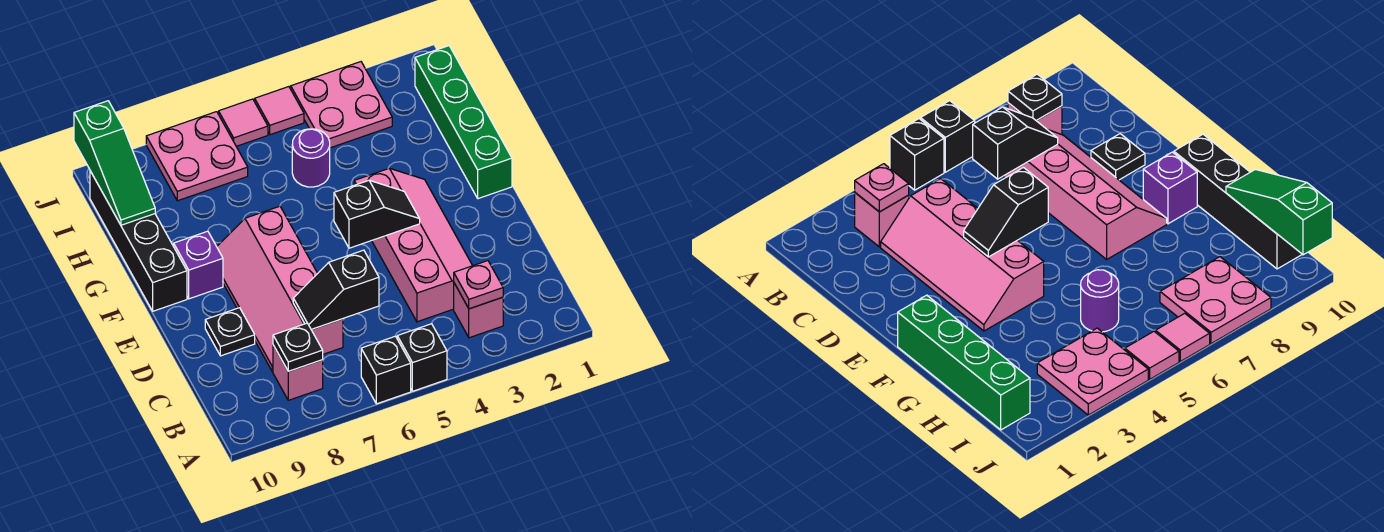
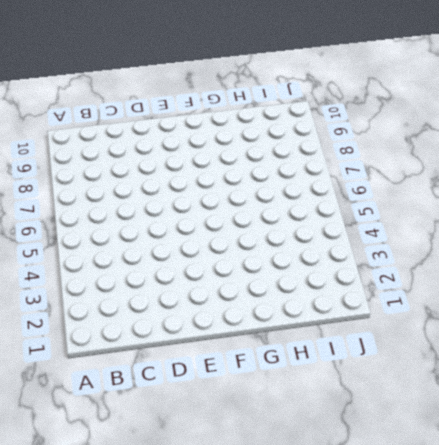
none -> black 1x1 brick [397,324,447,391]
none -> black 1x1 brick [361,336,411,404]
none -> pink 1x1 brick [454,283,503,338]

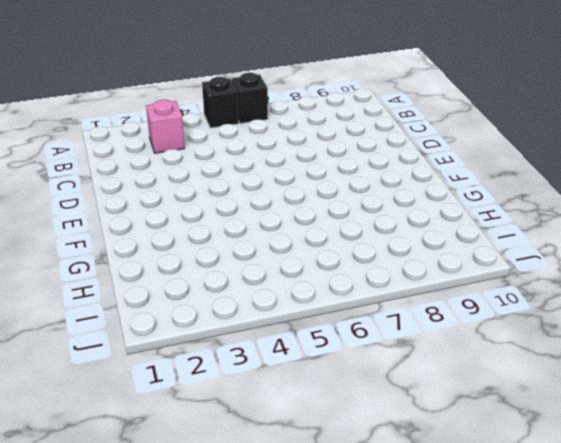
none -> pink 1x1 brick [273,345,323,400]
none -> pink 2x4 slope [354,168,473,322]
none -> pink 2x4 slope [217,206,343,372]

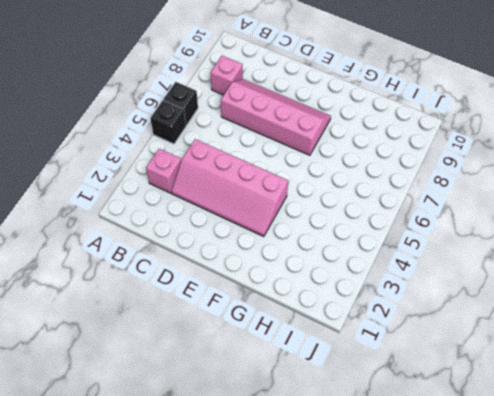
none -> black 1x1 plate [205,308,255,356]
none -> green 1x4 brick [415,46,512,199]
none -> purple 1x1 brick [174,231,223,299]

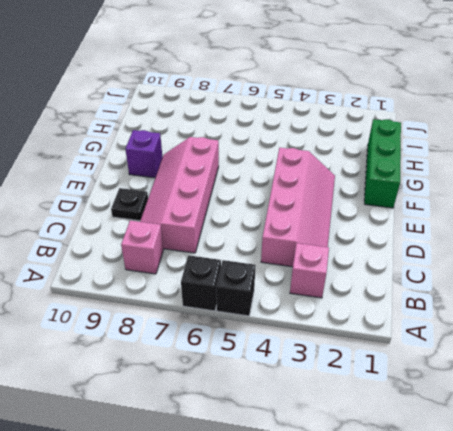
green 1x3 brick [364,119,401,208] -> green 1x4 brick [415,46,512,199]
none -> black 1x4 brick [90,171,187,311]
none -> purple 1x1 round brick [292,129,330,187]
none -> pink 2x2 plate [291,62,392,148]

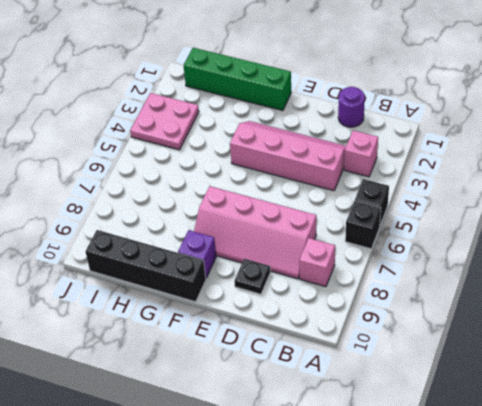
purple 1x1 round brick [338,87,365,127] -> purple 1x1 round brick moved to [292,129,330,187]
none -> pink 2x2 plate [146,112,248,201]
none -> pink 1x1 tile [255,87,304,135]
none -> pink 1x1 tile [219,99,268,146]

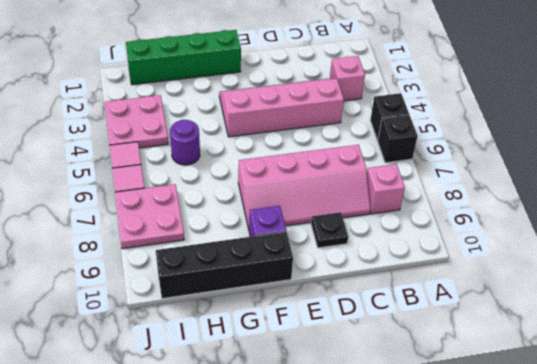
none -> pink 1x1 plate [454,261,503,309]
none -> black 1x1 plate [273,323,323,371]
none -> black 1x2 slope [293,250,379,330]

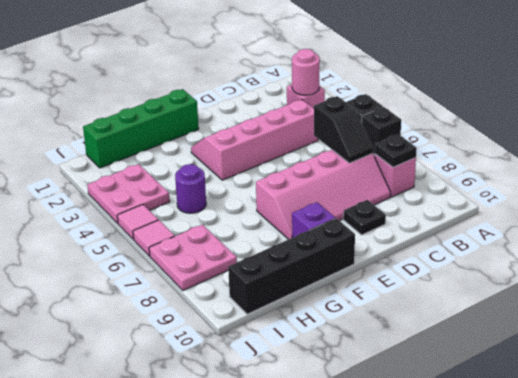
pink 1x1 round brick [292,49,320,95] -> pink 1x1 plate [454,261,503,309]
none -> black 1x2 slope [334,180,420,248]
none -> green 1x3 slope [74,101,155,225]

